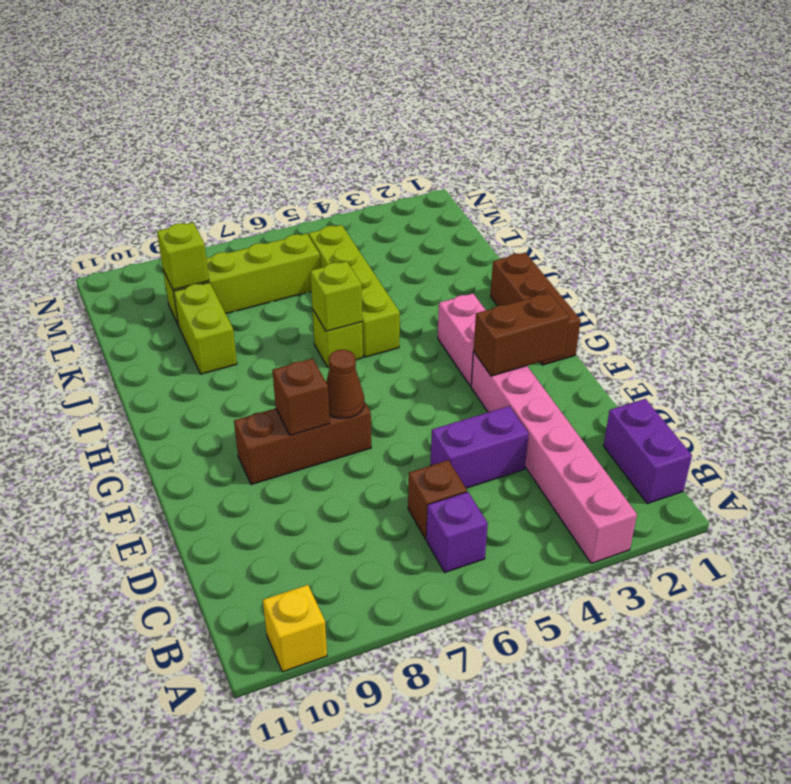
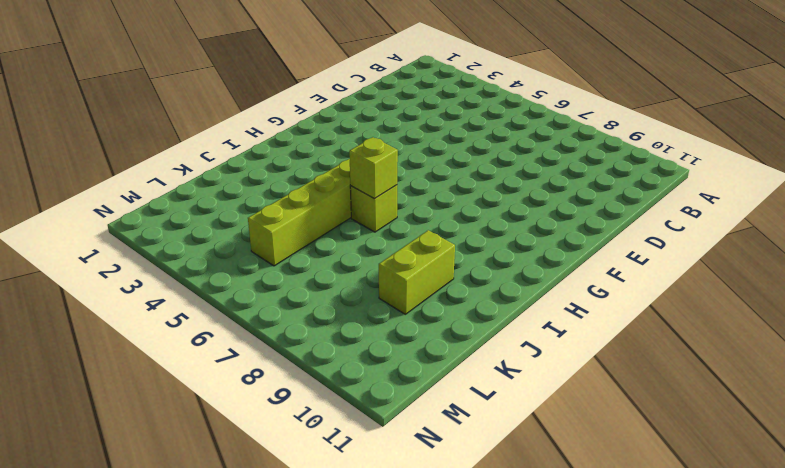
none -> pink 1x6 brick [471,352,637,563]
none -> yellow 1x1 brick [263,585,327,672]
none -> purple 1x2 brick [603,399,692,504]

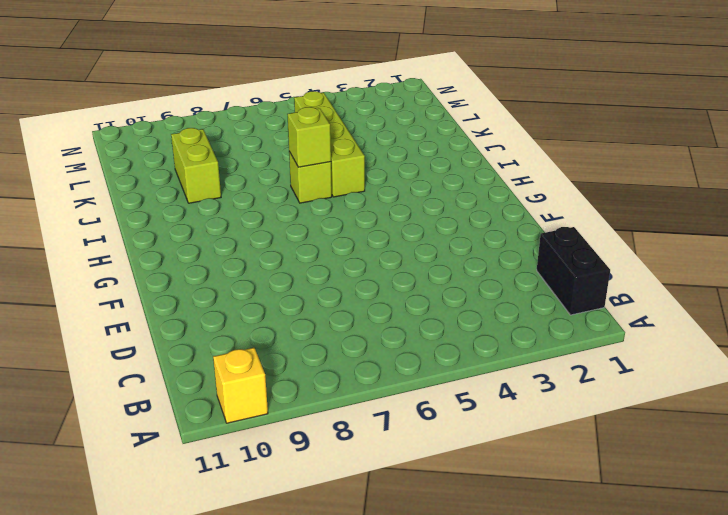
black 1x2 brick [537,227,610,315] -> purple 1x2 brick [603,399,692,504]
none -> pink 1x6 brick [471,352,637,563]
none -> purple 1x1 brick [426,492,488,572]
none -> brown 1x1 brick [408,460,467,539]

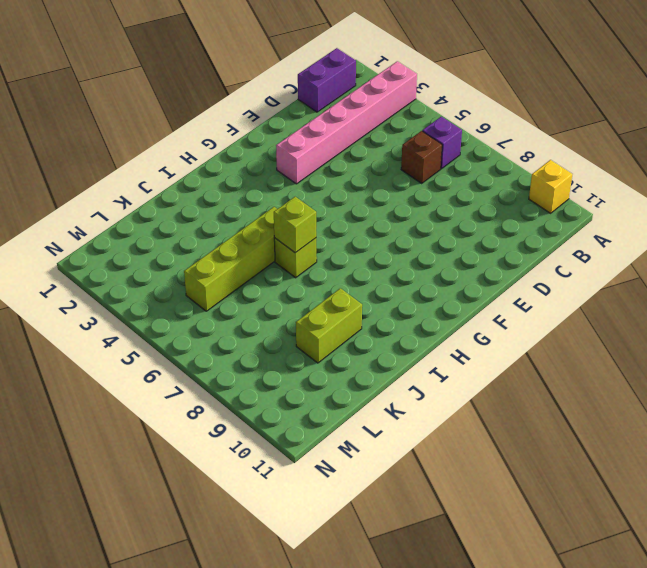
none -> purple 1x2 brick [430,406,529,488]
none -> brown 1x3 brick [234,402,371,485]
none -> brown 1x3 brick [490,252,581,365]

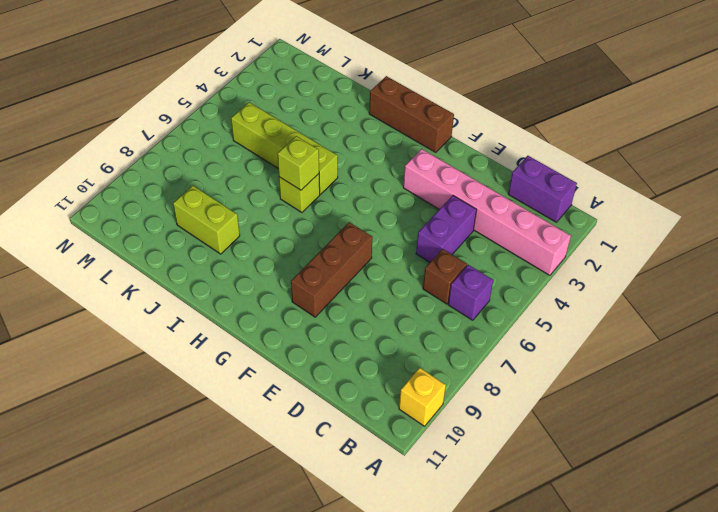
none -> pink 1x2 brick [438,293,486,386]
none -> lime 1x4 brick [163,234,320,326]
none -> brown 1x2 brick [474,293,569,376]

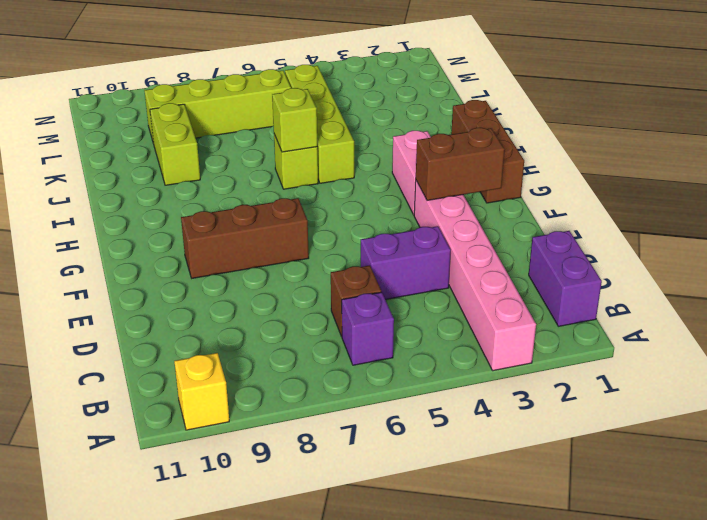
none -> brown 1x1 cone [326,350,364,418]
none -> brown 1x1 brick [272,359,330,435]
none -> lime 1x1 brick [157,223,209,290]

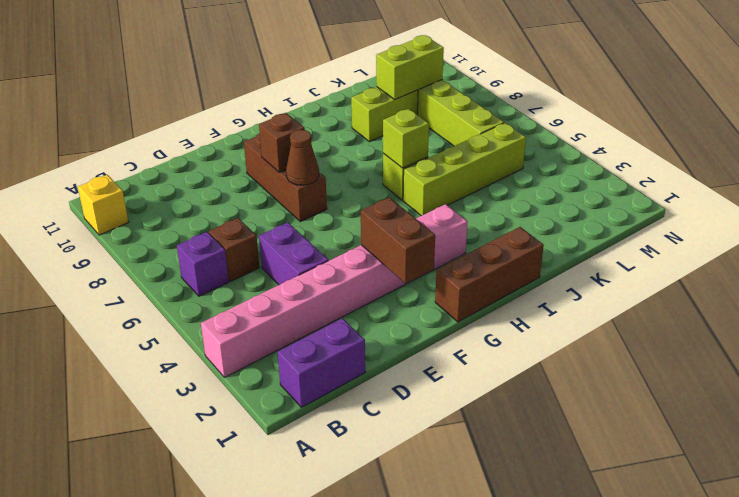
lime 1x2 brick [376,35,444,99] -> lime 1x1 brick [157,223,209,290]

